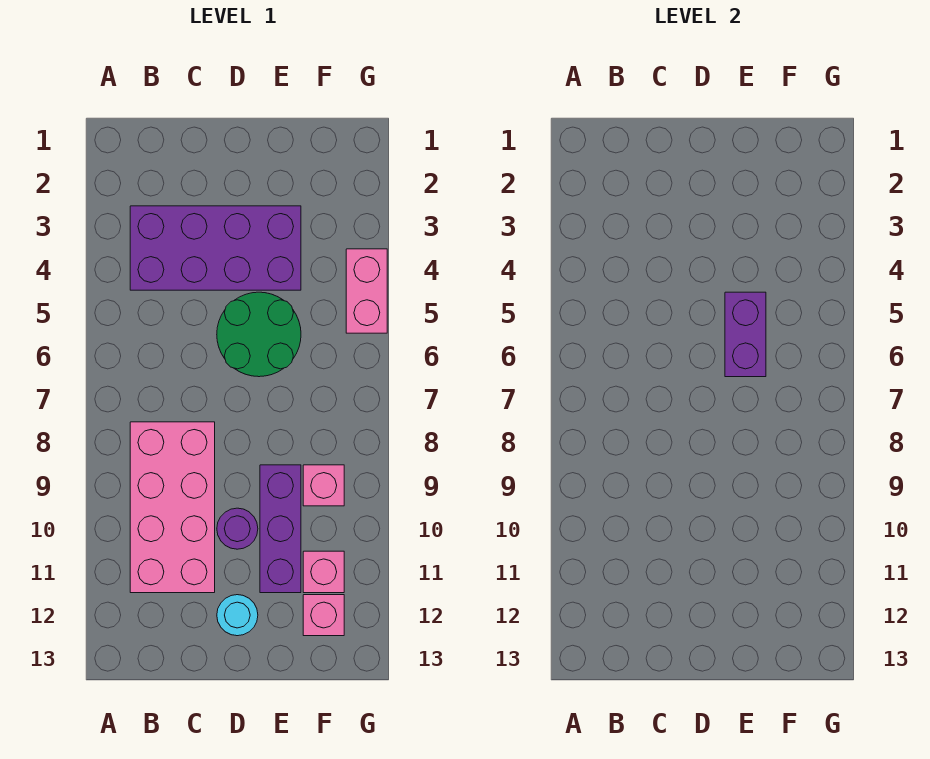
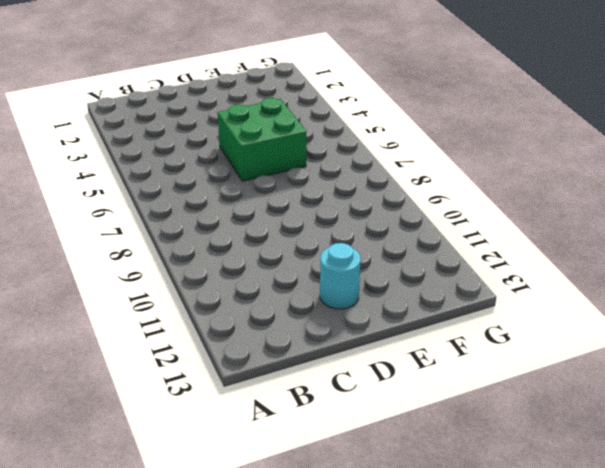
green 2x2 brick [218,98,307,181] -> green 2x2 round brick [217,292,301,377]
none -> purple 2x4 brick [130,206,301,290]
none -> pink 2x4 brick [130,422,215,593]

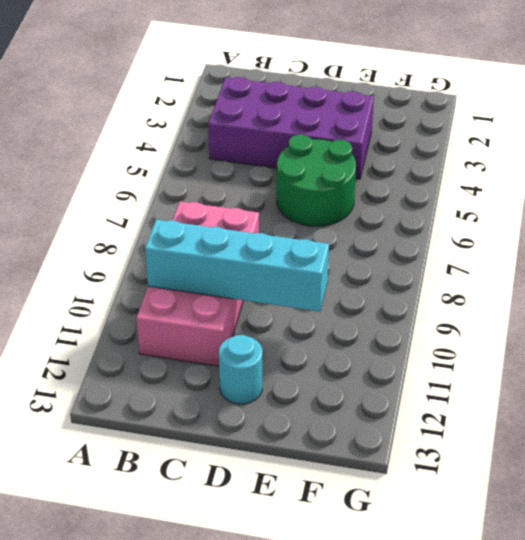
cyan 1x4 brick [145,220,329,311] -> none
none -> purple 1x1 round brick [217,508,258,549]
none -> purple 1x3 brick [260,465,301,593]

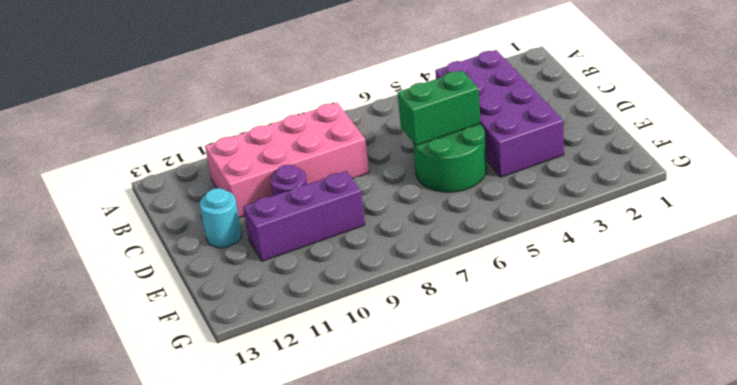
green 1x2 brick [397,71,480,146] -> none
none -> pink 1x1 brick [303,465,344,506]
none -> pink 1x1 brick [303,551,344,593]

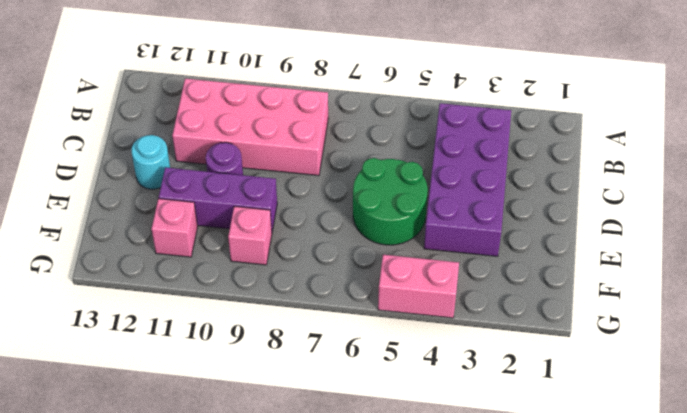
none -> pink 1x1 brick [303,595,344,636]
none -> purple 1x2 brick [725,292,766,377]

